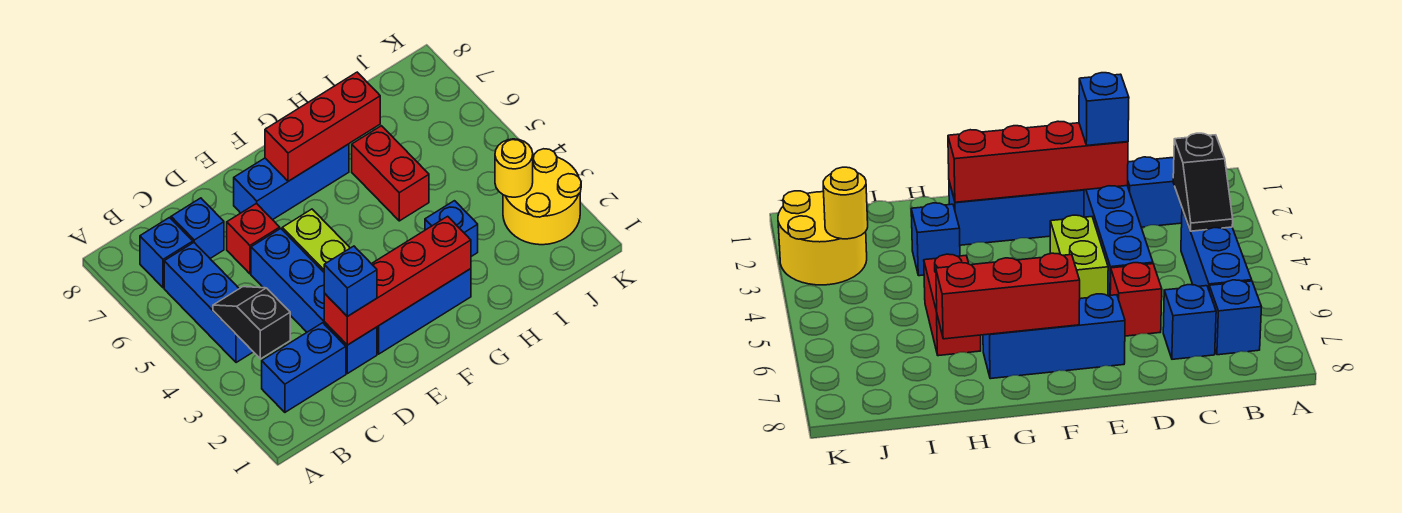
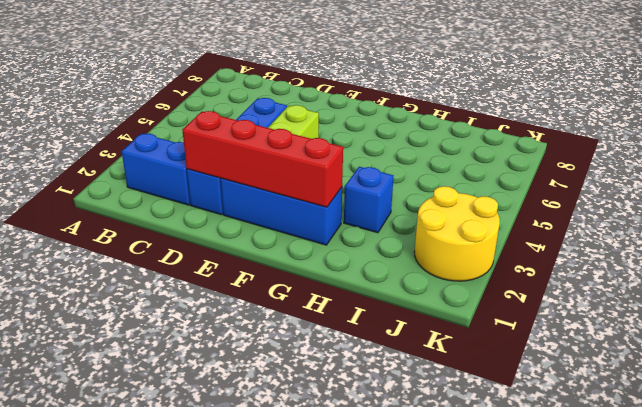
none -> blue 1x3 brick [164,243,253,363]
none -> blue 1x1 brick [140,218,193,288]
none -> blue 1x1 brick [171,198,224,258]

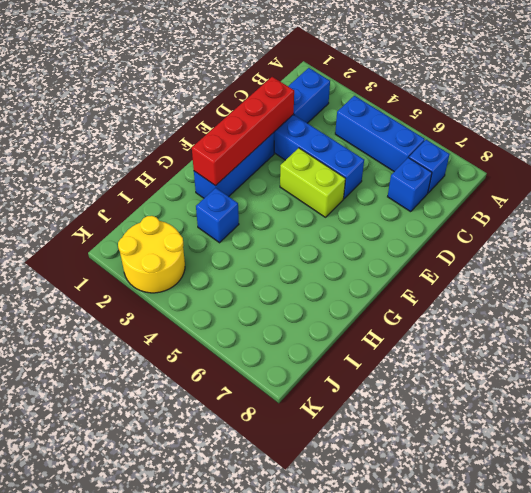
none -> red 1x1 brick [227,203,280,274]
none -> blue 1x3 brick [234,144,349,220]
none -> red 1x2 brick [352,126,429,221]

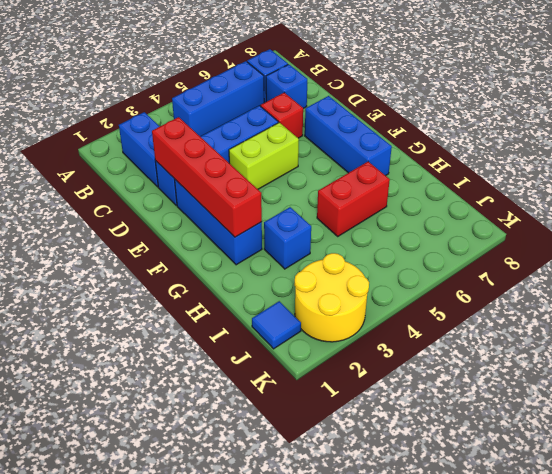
blue 1x1 tile [252,301,301,349] -> none
none -> black 1x2 slope [213,287,290,359]
none -> red 1x3 brick [265,72,380,181]
none -> yellow 1x1 round brick [495,139,533,197]

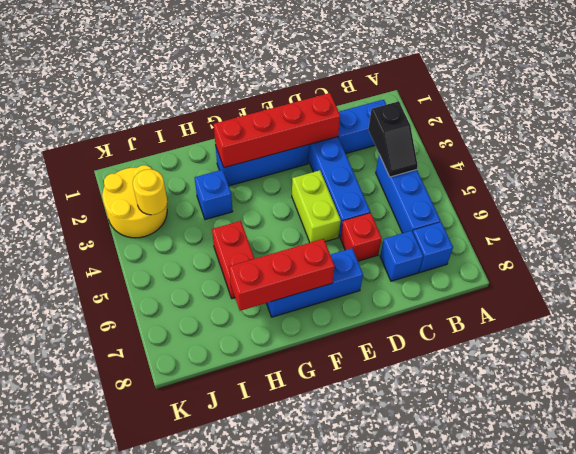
none -> blue 1x1 brick [324,246,377,316]

